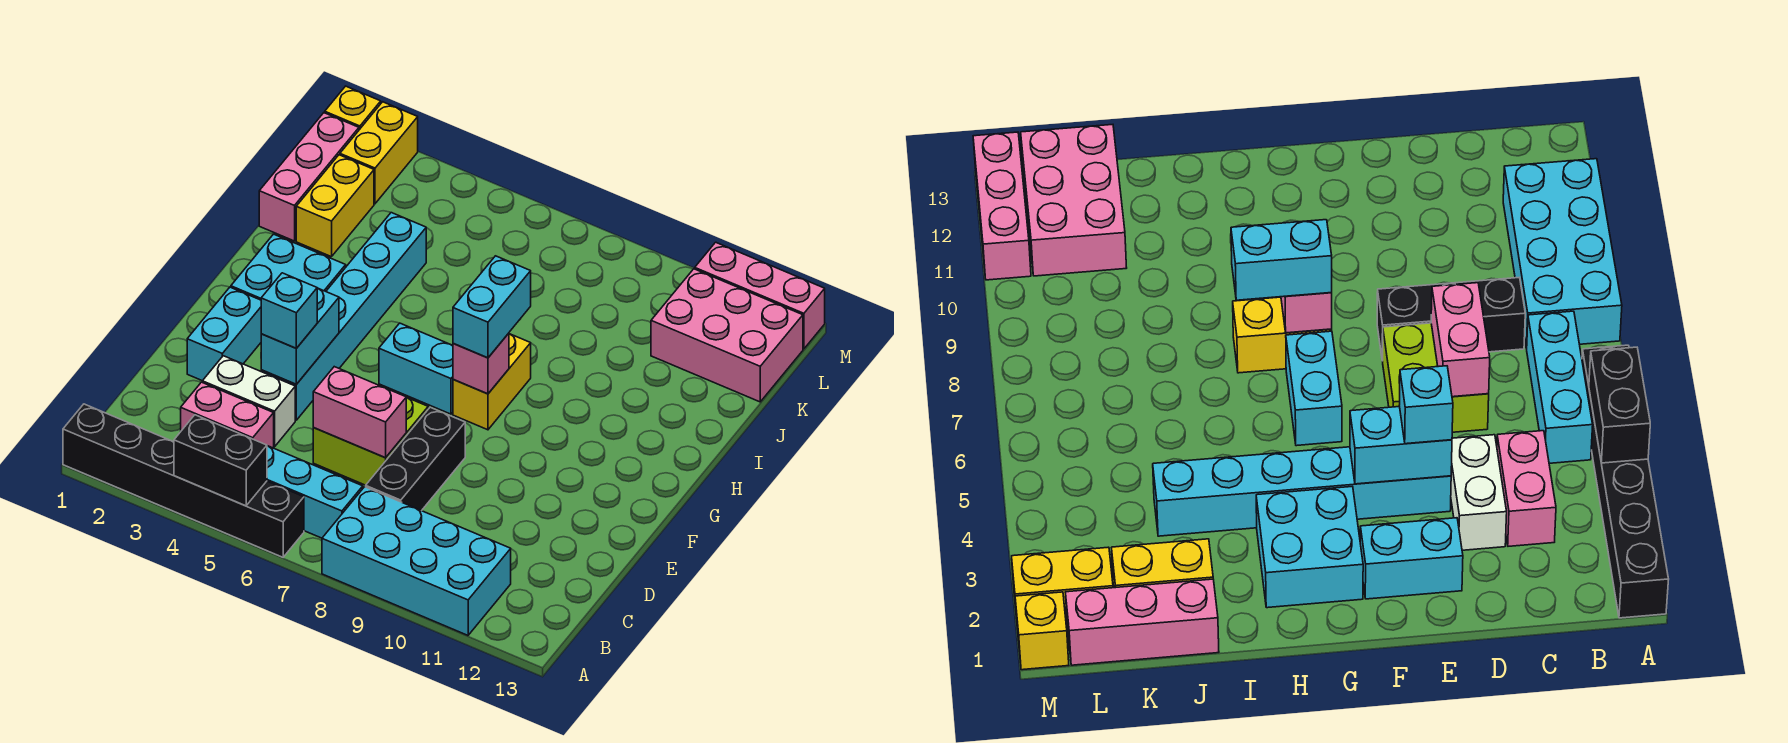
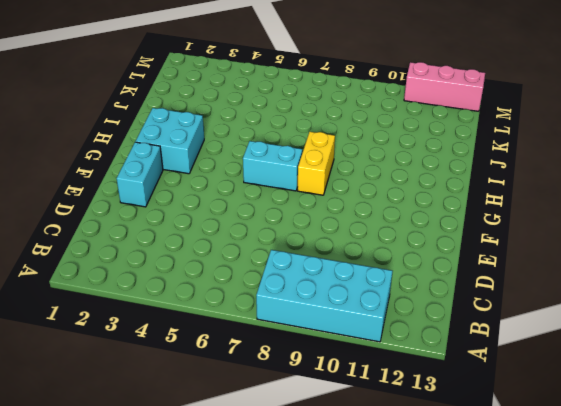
none -> black 1x6 brick [63,404,304,557]
none -> cyan 1x3 brick [267,446,363,538]
none -> pink 1x2 brick [181,382,274,448]

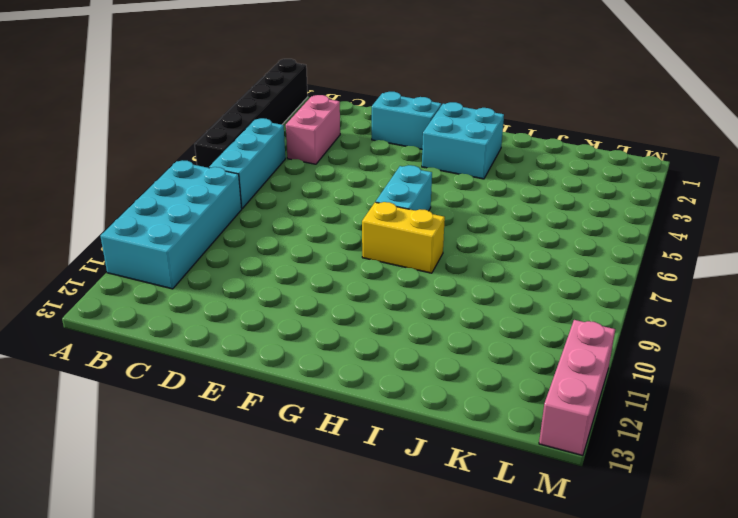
none -> black 1x3 brick [366,407,465,511]
none -> white 1x2 brick [202,356,295,447]
none -> lime 2x2 brick [313,397,428,485]

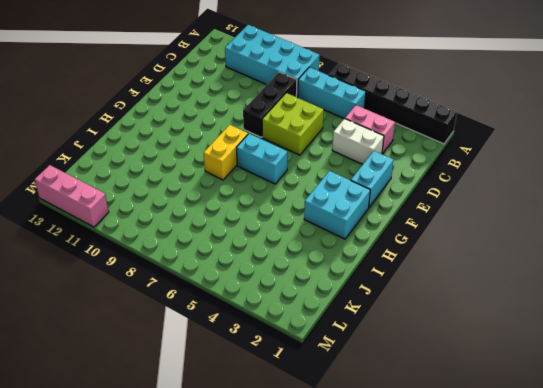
none -> cyan 1x6 brick [261,213,426,420]
none -> pink 1x3 brick [259,113,359,241]
none -> yellow 1x2 brick [296,155,374,257]

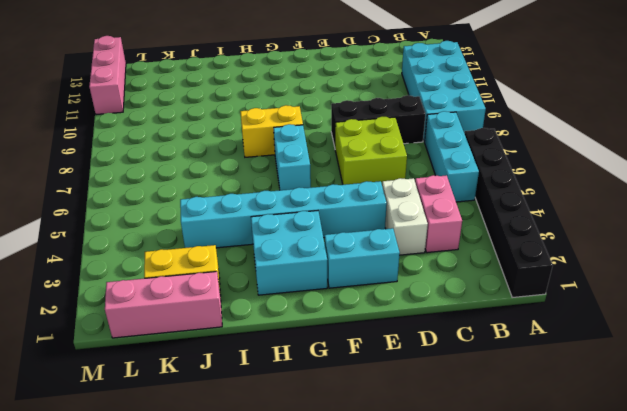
none -> pink 2x3 brick [651,269,803,402]
none -> yellow 1x2 brick [340,102,418,204]
none -> yellow 1x1 brick [325,86,381,130]

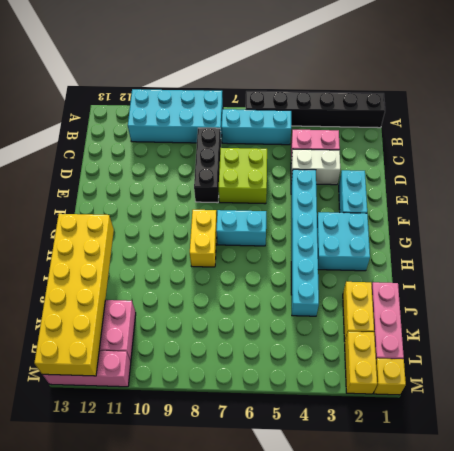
yellow 2x6 brick [34,214,114,376] -> none
none -> black 1x2 brick [174,415,267,506]
none -> pink 1x2 brick [313,367,406,458]
none -> cyan 1x2 brick [261,288,339,384]

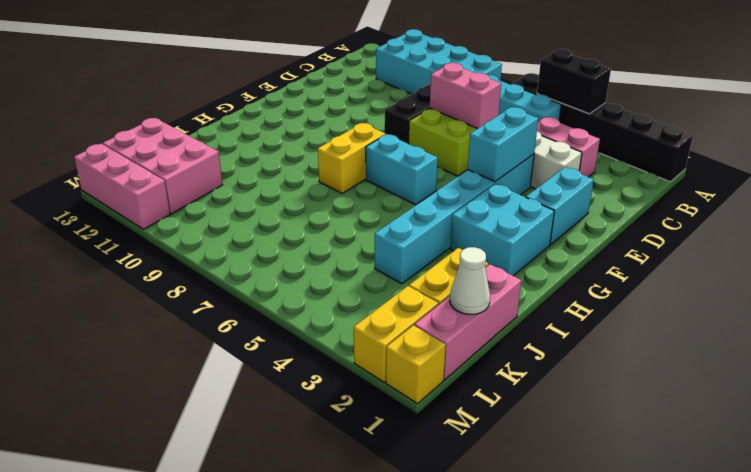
white 1x1 cone [450,247,490,314] -> none
none -> pink 1x1 brick [453,333,509,394]
none -> cyan 1x1 brick [261,273,317,348]
none -> cyan 1x2 brick [453,256,531,358]

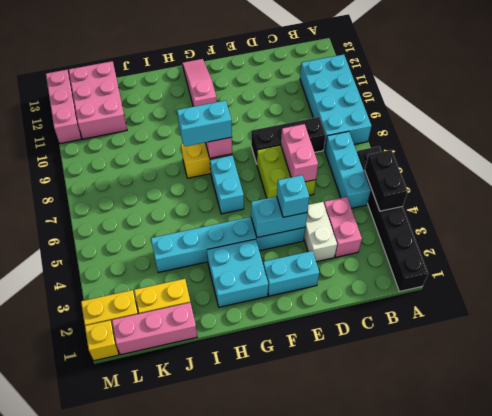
pink 1x3 slope [182,59,217,107] -> none

